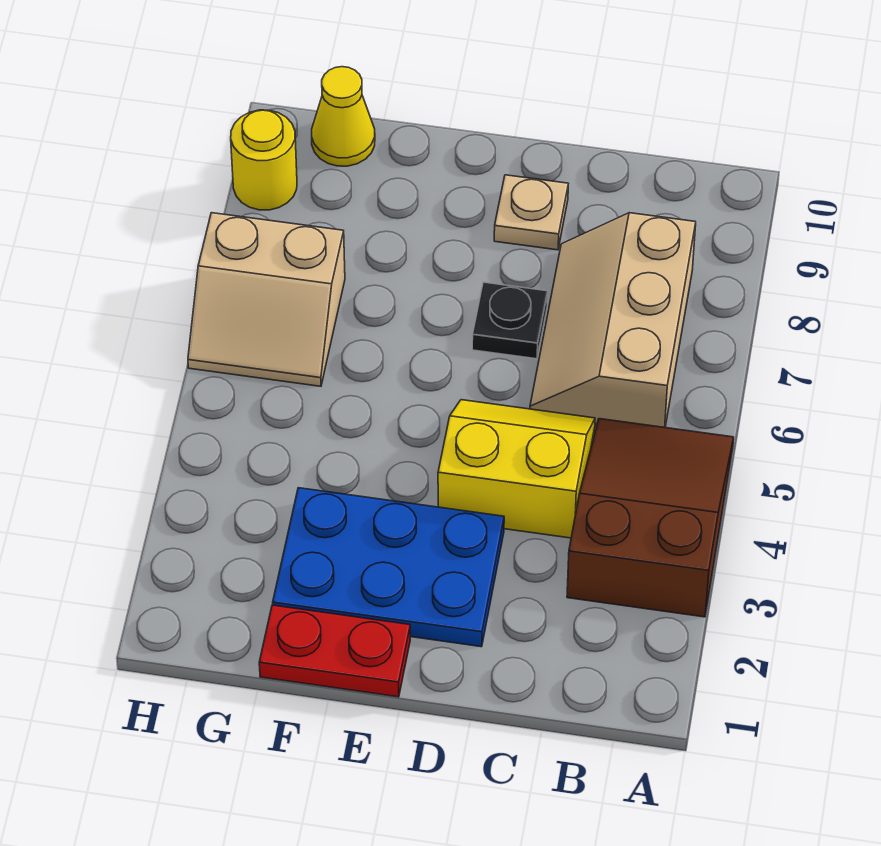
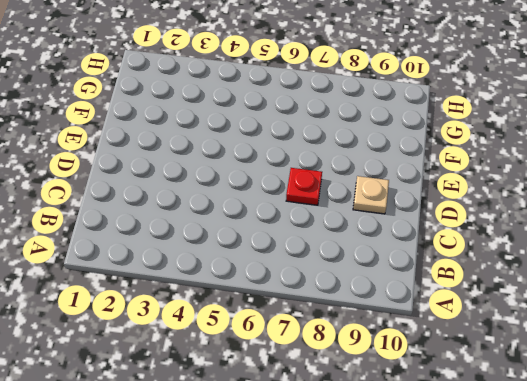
red 1x1 plate [286,168,322,205] -> black 1x1 plate [472,282,548,359]
none -> brown 2x3 slope [567,419,734,617]
none -> tan 2x3 slope [530,213,696,427]

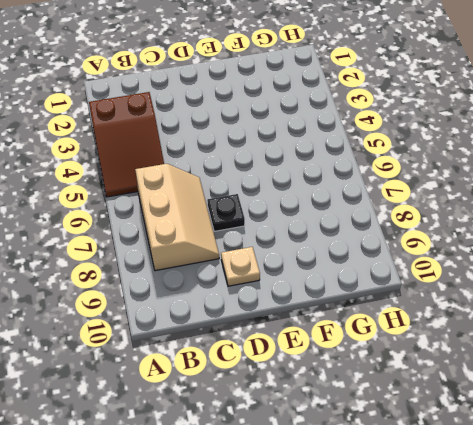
none -> yellow 2x2 slope [438,400,595,538]
none -> blue 2x3 plate [273,488,504,647]

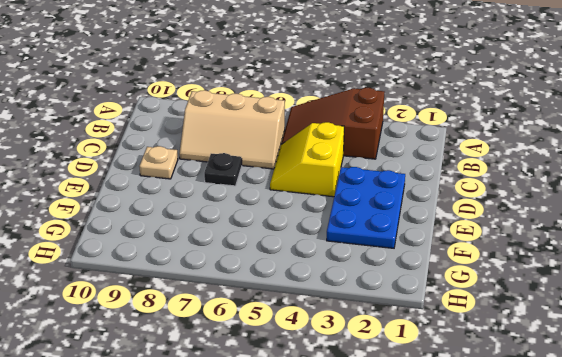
none -> red 1x2 plate [259,605,410,697]
none -> tan 2x2 slope [188,213,345,386]

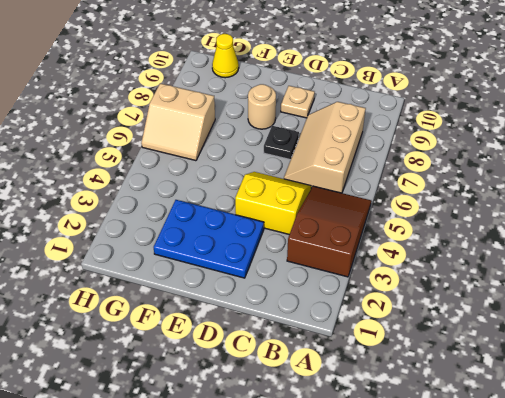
tan 1x1 round brick [248,84,276,129] -> none
none -> red 1x2 plate [259,605,410,697]
none -> yellow 1x1 round brick [231,110,297,210]

